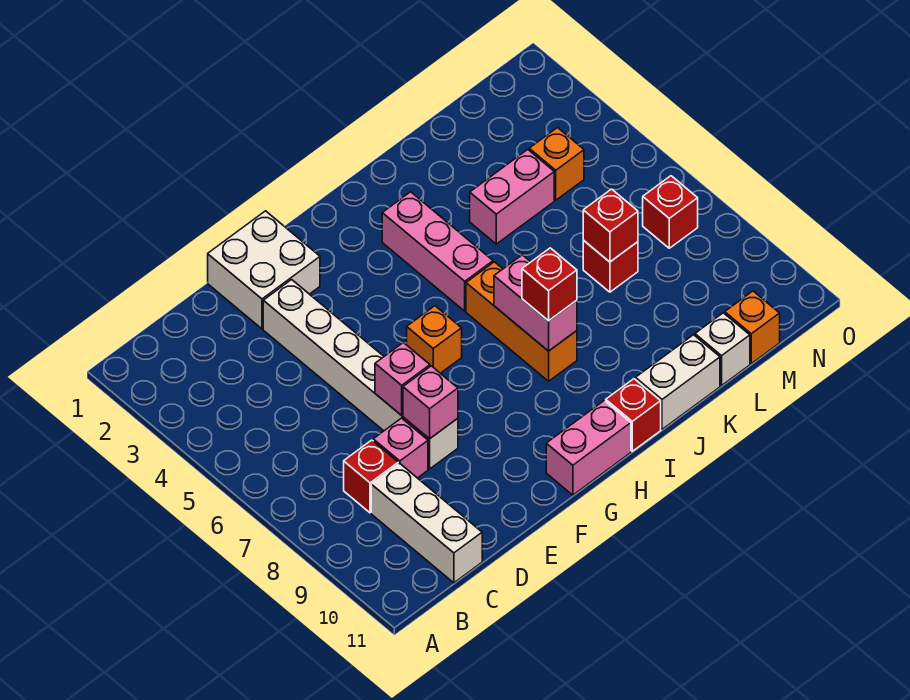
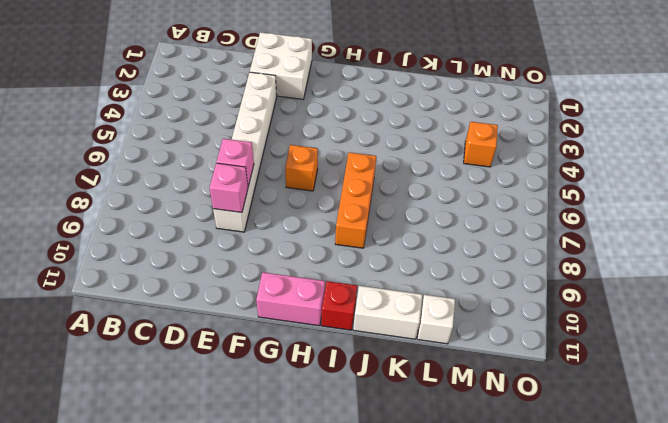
none -> red 1x1 brick [344,440,398,513]
none -> white 1x3 brick [371,463,482,583]
none -> pink 1x1 brick [373,418,428,478]

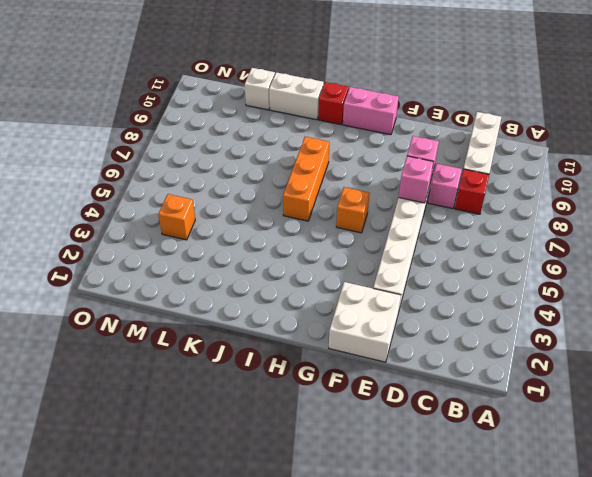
none -> pink 1x3 brick [382,192,493,311]
none -> pink 1x2 brick [470,150,554,244]
none -> red 1x1 brick [583,240,638,292]

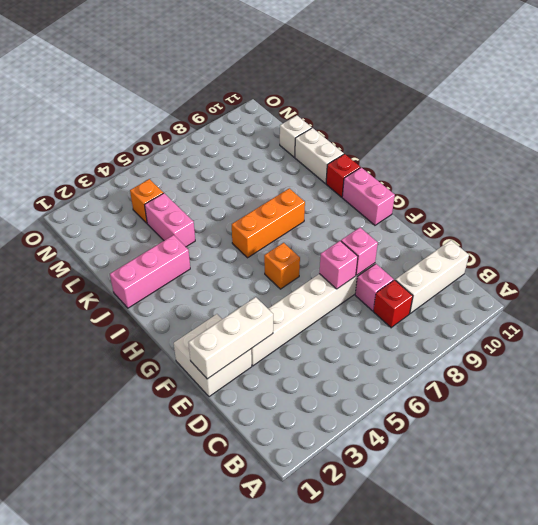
white 1x3 brick [188,297,273,379] -> none
pink 1x3 brick [110,235,190,308] -> pink 1x3 brick moved to [382,192,493,311]
none -> red 1x1 brick [583,240,638,292]
none -> orange 1x1 brick [725,291,780,364]
none -> red 1x1 brick [643,176,698,248]

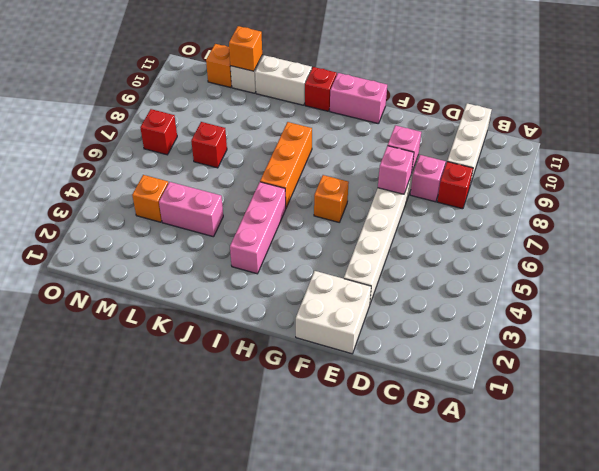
orange 1x1 brick [229,26,262,71] -> none
none -> pink 1x2 brick [494,255,577,351]
none -> red 1x1 brick [583,189,638,262]
none -> red 1x1 brick [522,248,577,321]

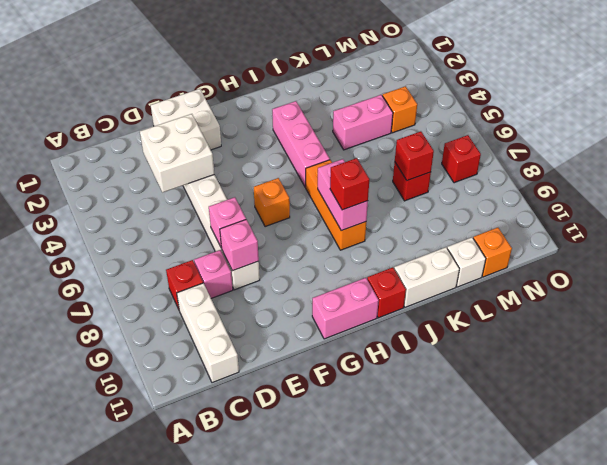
white 2x2 brick [140,114,214,192] -> none

